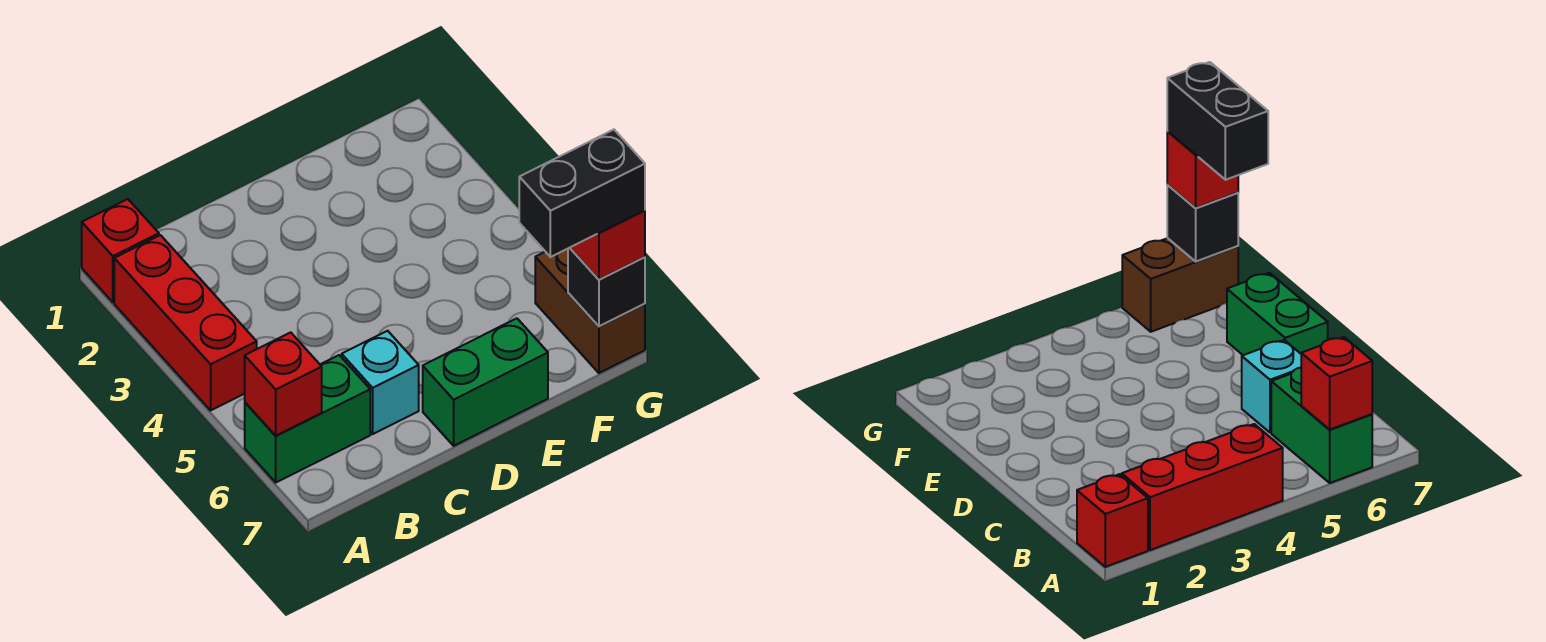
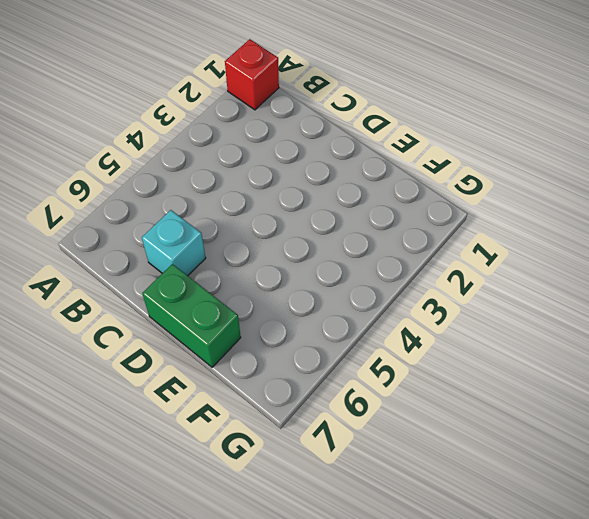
none -> red 1x3 brick [114,235,257,410]
none -> green 1x2 brick [245,355,370,482]

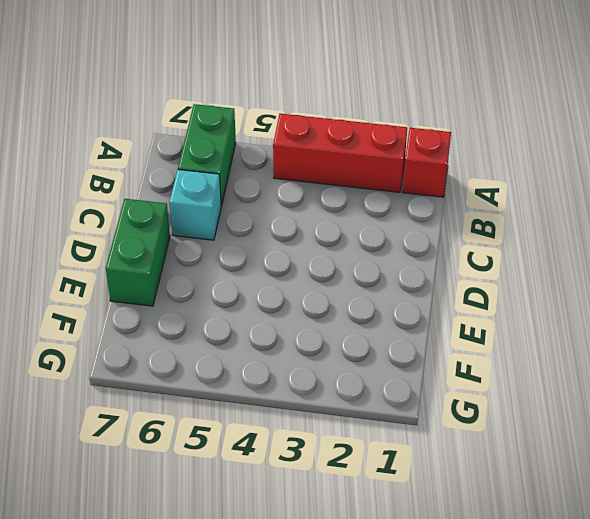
none -> brown 1x2 brick [535,249,645,373]
none -> red 1x1 brick [245,332,322,436]

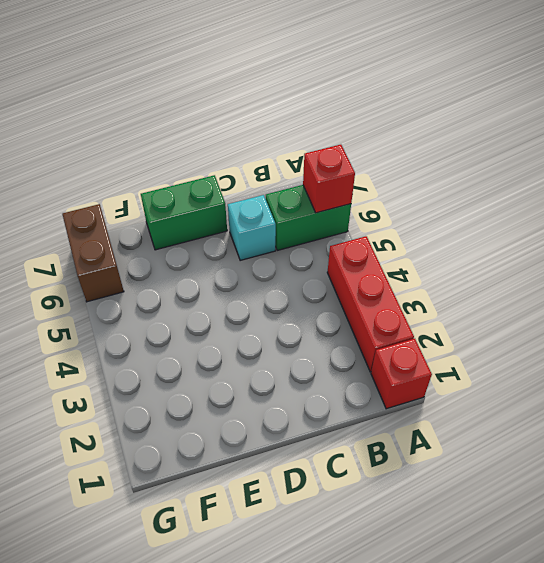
none -> black 1x1 brick [568,248,645,326]
none -> red 1x1 brick [570,210,645,280]

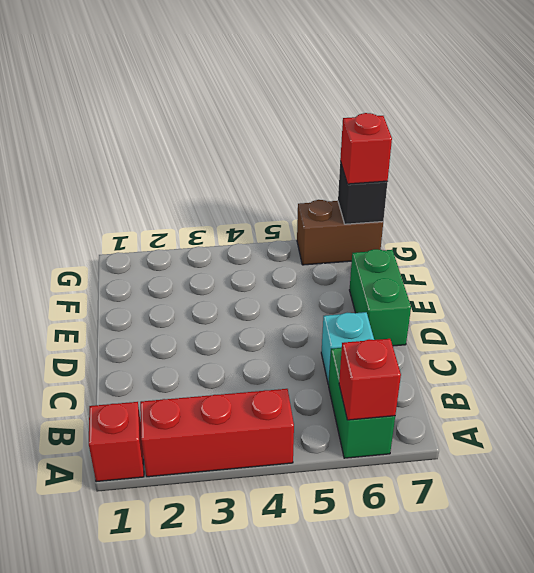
none -> black 1x2 brick [519,130,645,257]

